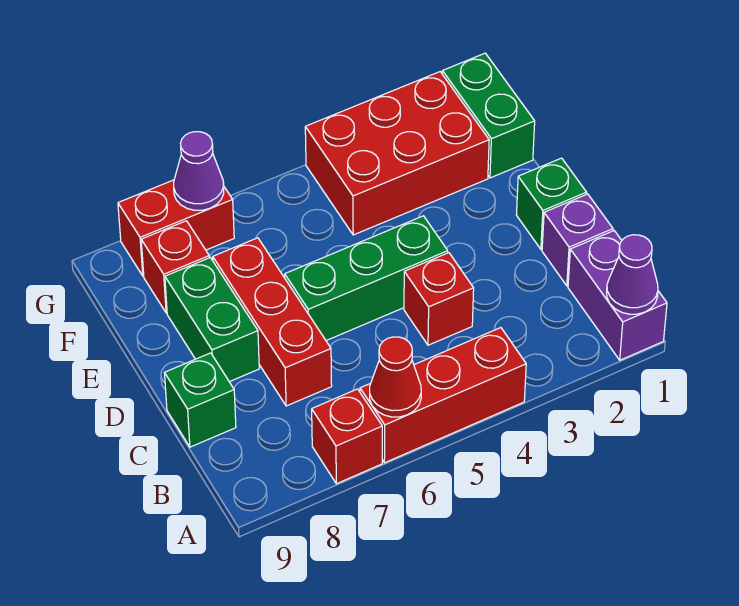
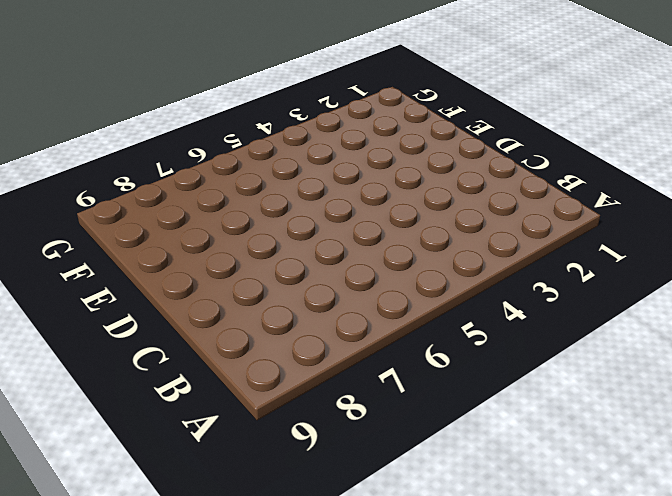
none -> purple 1x2 brick [568,231,667,360]
none -> red 1x3 brick [360,328,526,463]
none -> red 1x1 brick [312,389,382,484]

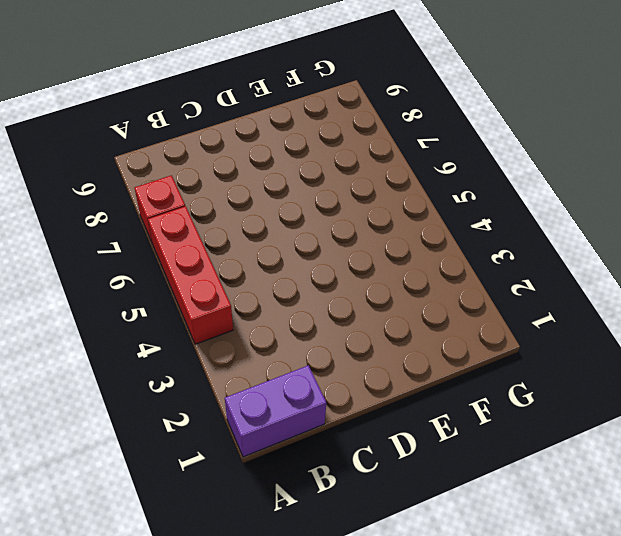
none -> purple 1x1 brick [542,194,613,286]
none -> red 1x1 brick [404,253,474,345]
none -> red 1x3 brick [213,238,332,406]

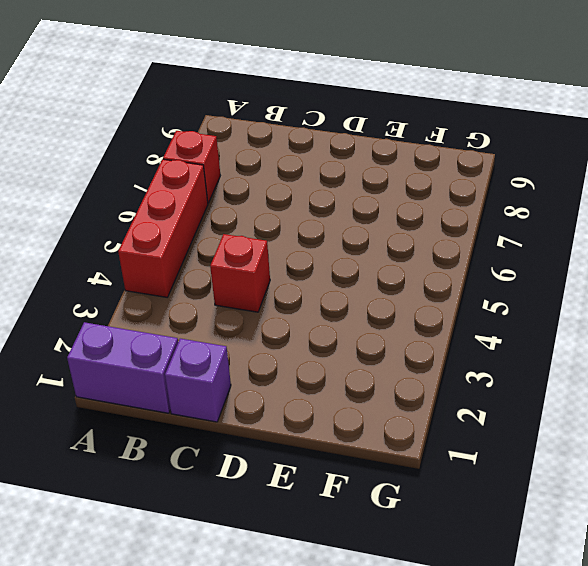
none -> red 1x3 brick [213,238,332,406]
none -> green 1x1 brick [165,353,236,447]
none -> green 1x1 brick [517,158,587,249]

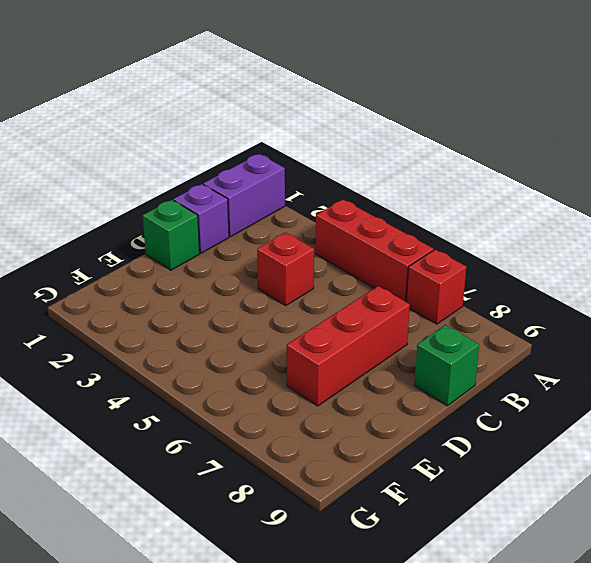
none -> green 1x3 brick [285,216,448,341]
none -> green 1x2 brick [165,258,259,382]
none -> green 1x2 brick [442,53,535,178]

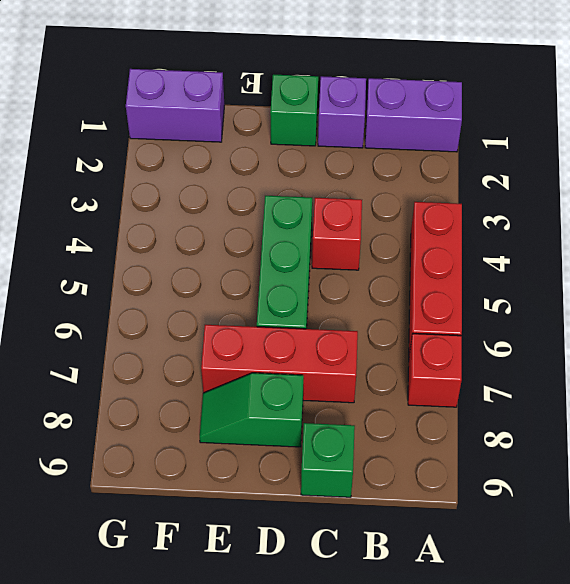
green 1x2 slope [200,373,304,447] -> green 1x2 brick [165,258,259,382]
purple 1x2 brick [126,69,224,142] -> green 1x2 brick [442,53,535,178]
none -> red 2x3 brick [305,72,489,235]
none -> red 1x1 brick [141,221,209,313]
none -> red 1x2 brick [118,180,234,276]

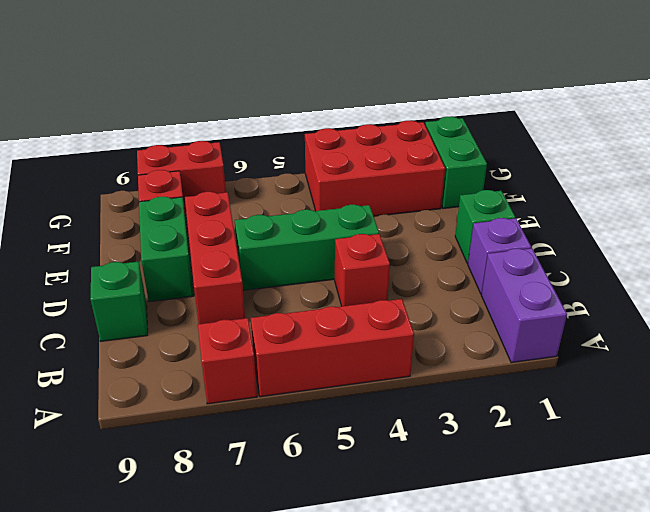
none -> purple 1x1 cone [607,235,658,314]
none -> red 1x1 cone [370,337,421,417]
none -> purple 1x1 cone [174,132,224,210]

